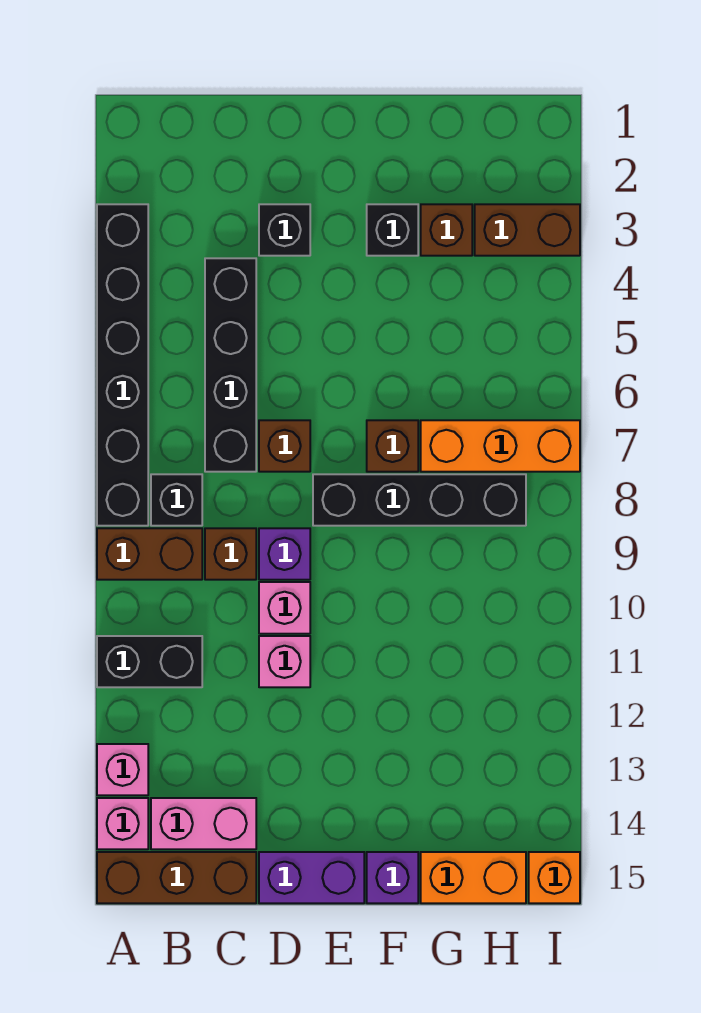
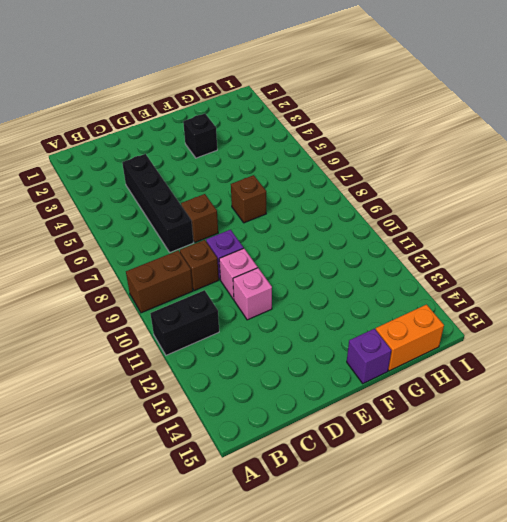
none -> black 1x6 brick [97,204,148,526]
none -> pink 1x1 brick [97,744,148,795]
none -> pink 1x1 brick [97,798,148,849]

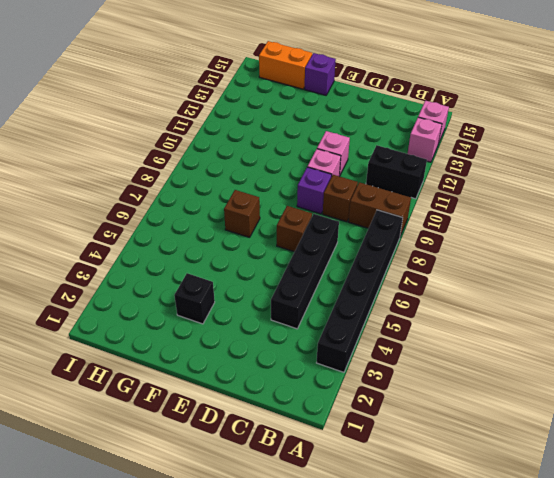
none -> brown 1x3 brick [97,852,256,903]
none -> black 1x1 brick [151,474,202,526]
none -> pink 1x2 brick [151,798,256,849]

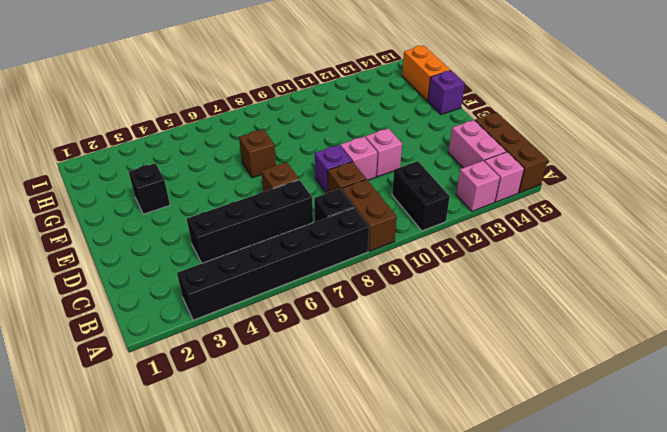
none -> black 1x1 brick [259,204,310,256]
none -> purple 1x2 brick [259,852,364,903]
none -> black 1x4 brick [313,474,526,526]

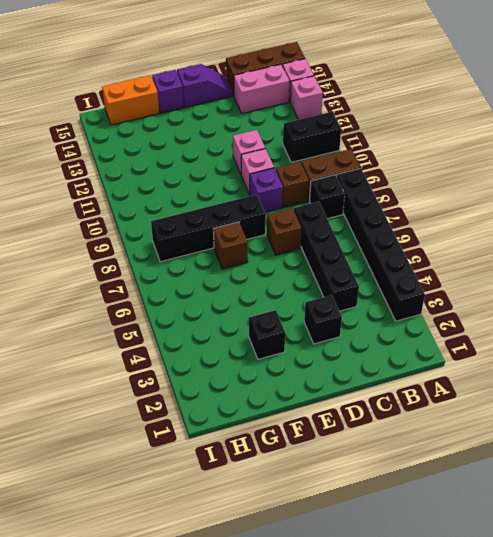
purple 1x2 slope [177,64,233,108] -> purple 1x2 brick [259,852,364,903]
none -> brown 1x1 brick [421,204,472,256]
none -> orange 1x3 brick [421,420,580,472]
none -> brown 1x2 brick [475,204,580,256]

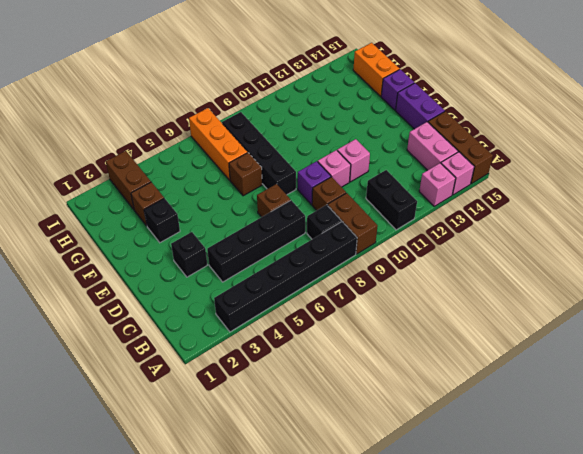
none -> orange 1x1 brick [529,852,580,903]

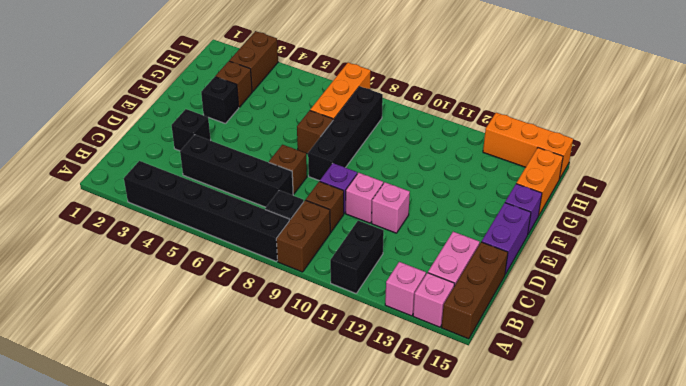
orange 1x3 brick [483,113,573,179] -> orange 1x1 brick [529,852,580,903]

